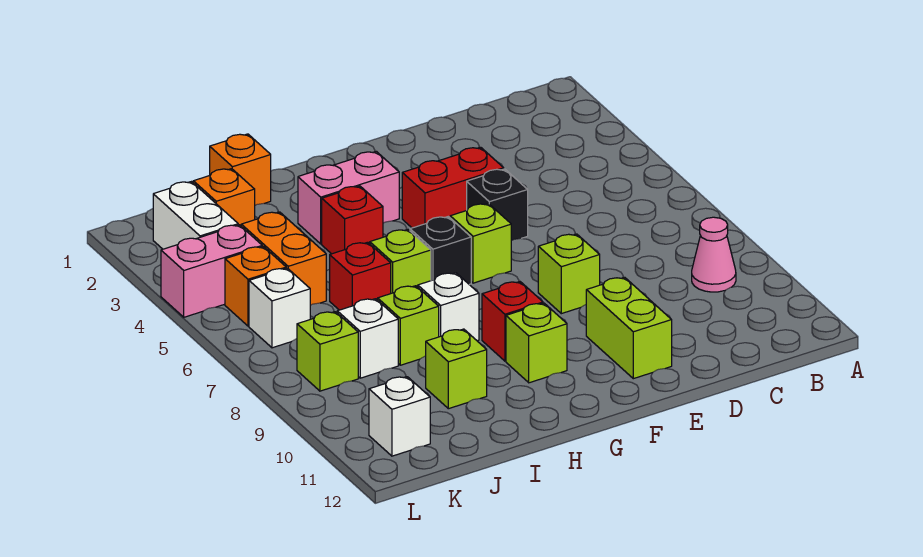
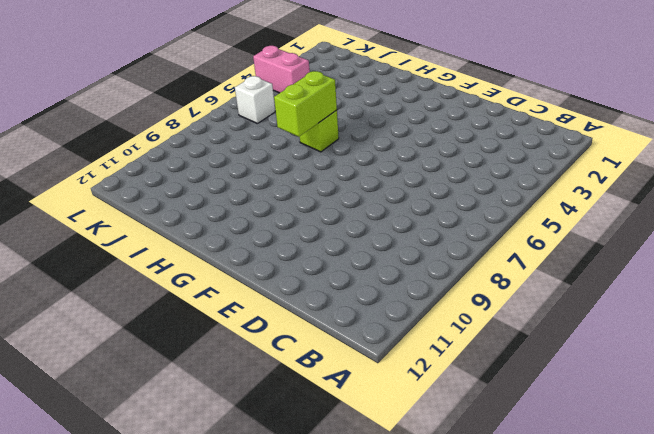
lime 1x2 brick [274,71,337,137] -> lime 1x2 brick moved to [586,277,672,379]
none -> pink 1x1 cone [692,217,736,292]
none -> red 1x2 brick [402,147,504,228]
none -> black 1x1 brick [467,169,528,241]

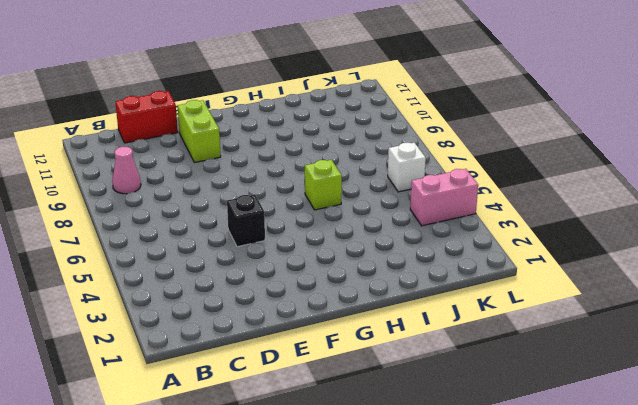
red 1x2 brick [115,91,178,143] -> red 1x2 brick moved to [402,147,504,228]
none -> lime 1x1 brick [538,234,600,314]
none -> lime 1x1 brick [450,204,511,283]
none -> pink 1x2 brick [298,151,399,244]

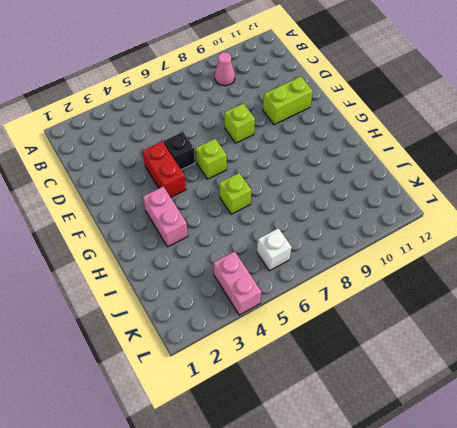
none -> black 1x1 brick [410,217,471,285]
none -> red 1x1 brick [482,282,543,361]
none -> lime 1x1 brick [506,303,567,383]

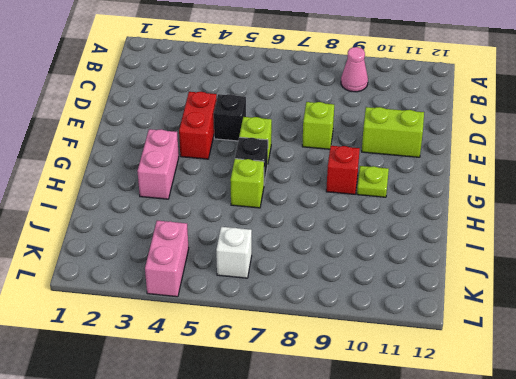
lime 1x1 plate [357,166,389,197] -> lime 1x1 brick [506,303,567,383]
none -> red 1x1 brick [322,186,383,254]
none -> white 1x1 brick [418,273,479,341]
none -> orange 1x1 brick [210,134,271,205]

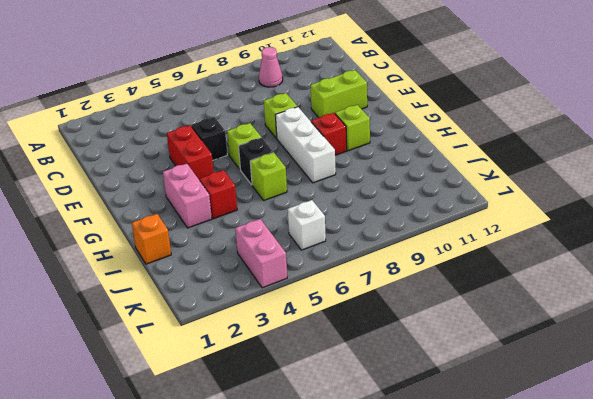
white 1x3 brick [275,107,336,183] -> white 1x1 brick [418,273,479,341]
none -> red 1x1 brick [330,242,391,310]
none -> lime 1x1 brick [378,286,439,365]
none -> lime 1x1 brick [426,329,487,409]

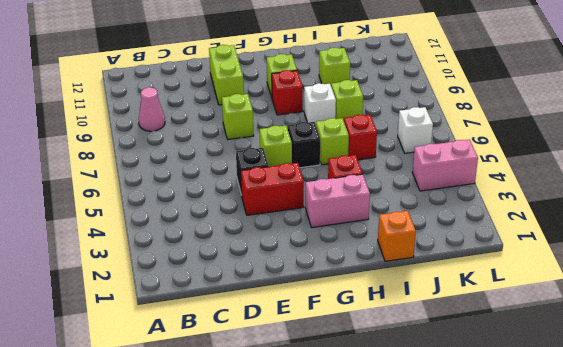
none -> orange 1x1 brick [193,169,255,226]
none -> orange 1x2 brick [241,212,326,305]
none -> white 1x1 brick [337,299,398,378]

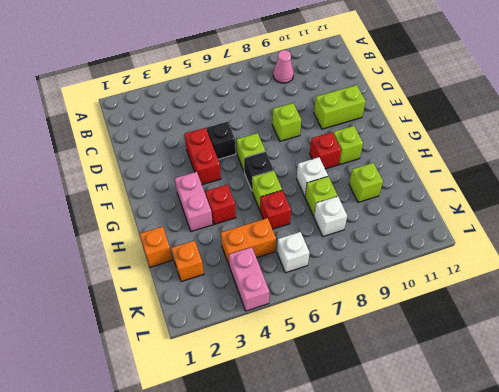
none -> white 1x2 brick [153,182,238,249]
none -> orange 1x1 brick [225,247,286,326]
none -> lime 1x1 brick [297,312,358,391]

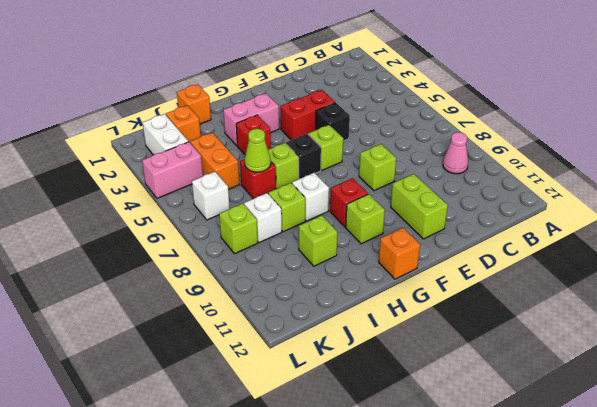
orange 1x1 brick [379,228,420,279] -> orange 1x1 brick moved to [225,247,286,326]
lime 1x1 cone [245,129,271,172] -> none
none -> white 1x1 brick [369,377,430,456]

